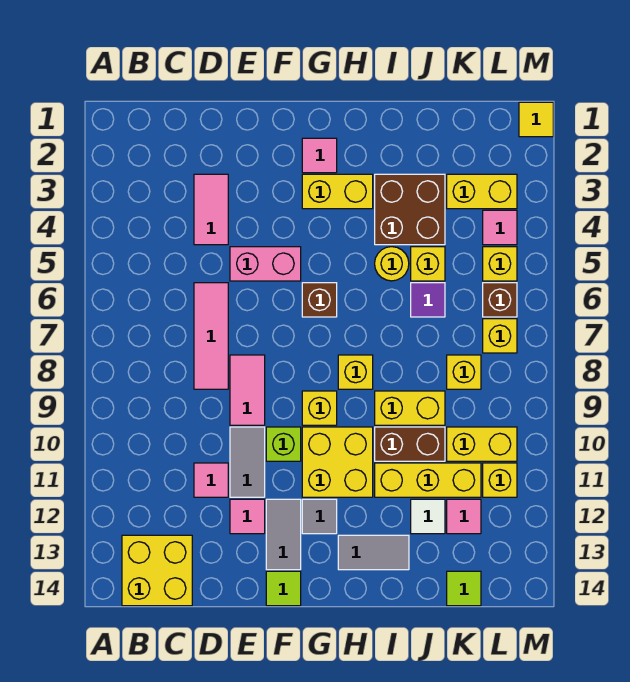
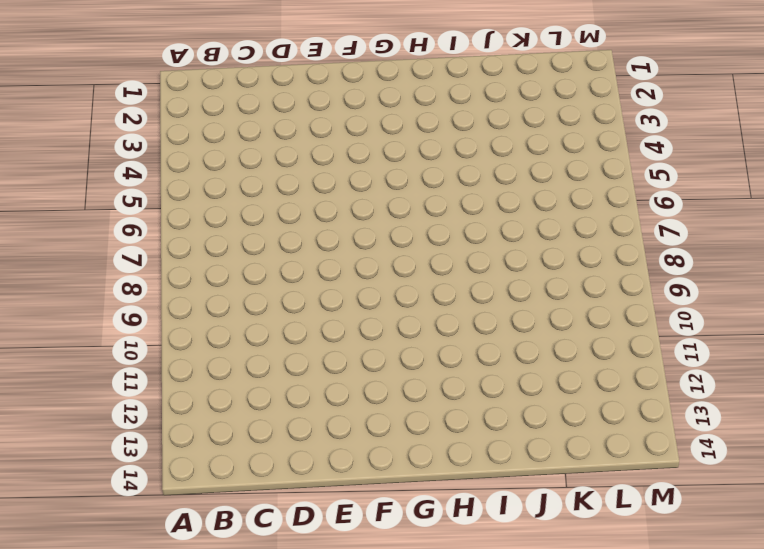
none -> yellow 2x2 brick [122,535,192,606]
none -> pink 1x2 tile [194,174,228,245]
none -> pink 1x3 tile [194,283,228,389]
none -> pink 1x1 tile [194,463,228,497]

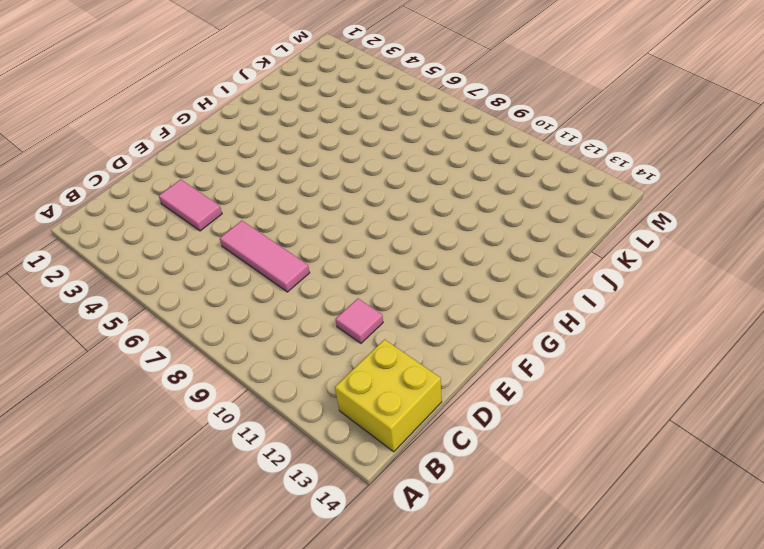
none -> pink 1x2 brick [230,247,301,281]
none -> pink 1x2 tile [230,355,265,425]
none -> grey 1x2 tile [230,427,265,497]
none -> pink 1x1 tile [230,499,265,534]

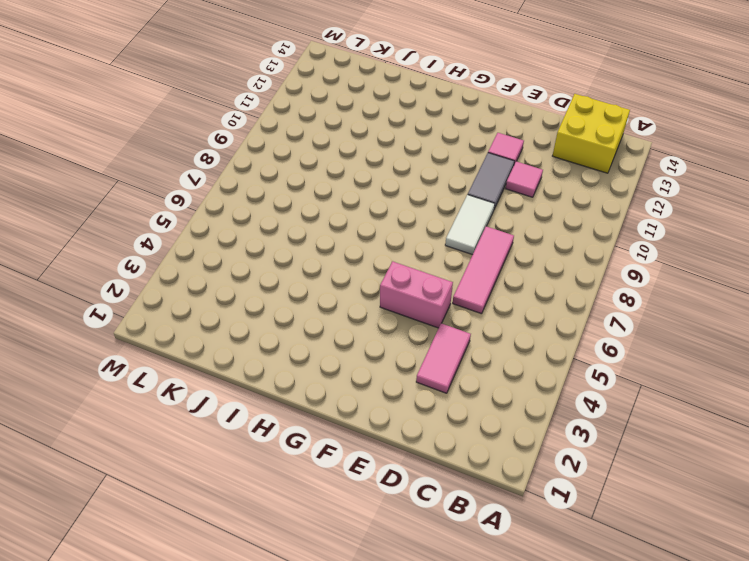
white 1x2 tile [445,195,495,255] -> pink 1x2 tile [230,355,265,425]
none -> lime 1x1 brick [266,427,301,461]
none -> grey 1x2 tile [266,499,301,570]
none -> lime 1x1 tile [266,571,301,606]
none -> pink 1x1 tile [302,138,337,173]

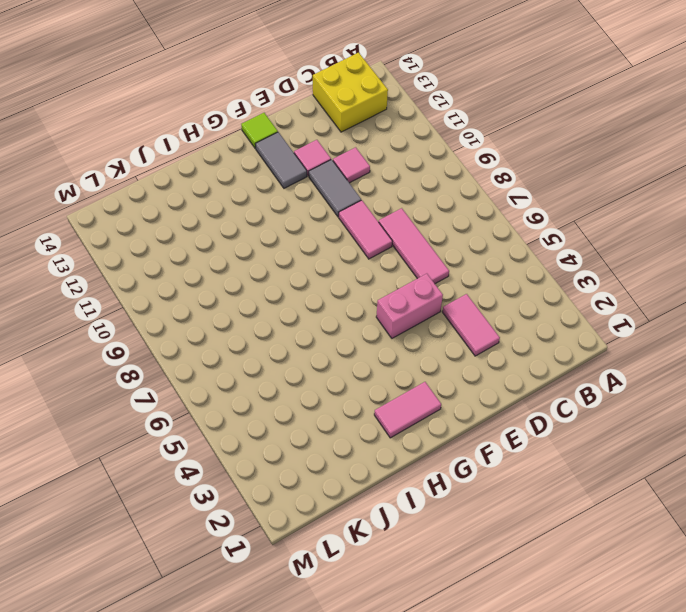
pink 1x2 tile [374,382,441,438] -> pink 1x1 tile [302,138,337,173]
none -> lime 1x1 brick [266,427,301,461]
none -> yellow 1x2 brick [302,174,373,209]
none -> brown 1x1 brick [302,283,337,317]
none -> yellow 1x1 brick [302,391,337,425]

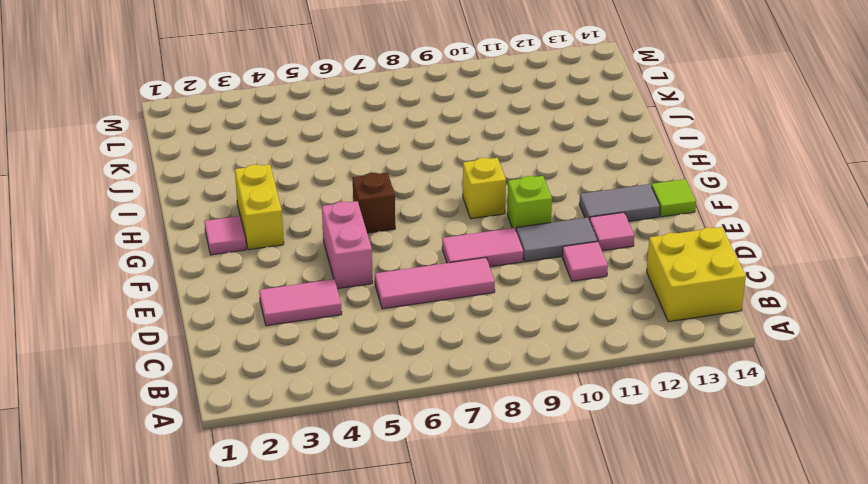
none -> yellow 2x2 brick [302,427,373,497]
none -> grey 1x1 tile [302,499,337,534]
none -> yellow 1x1 brick [338,355,373,389]
none -> grey 1x2 tile [338,535,409,570]

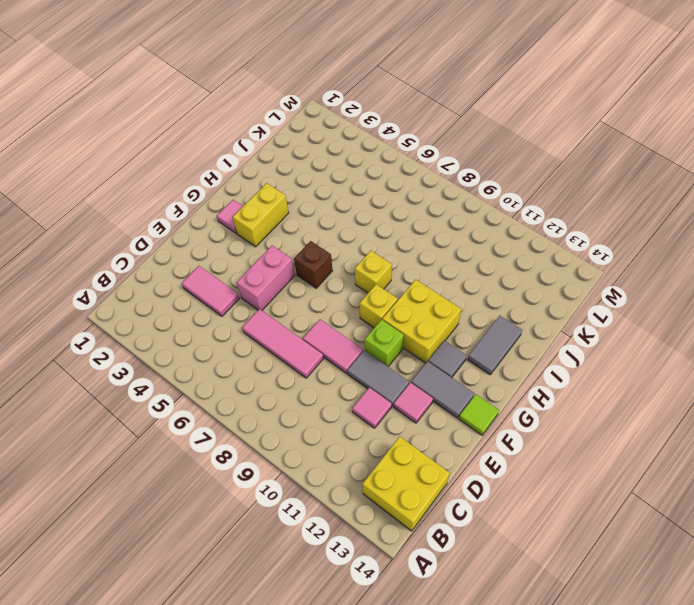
none -> brown 2x2 brick [375,174,445,245]
none -> yellow 1x1 round brick [375,247,409,281]
none -> yellow 1x2 brick [375,391,445,425]
none -> brown 1x2 brick [375,427,445,461]

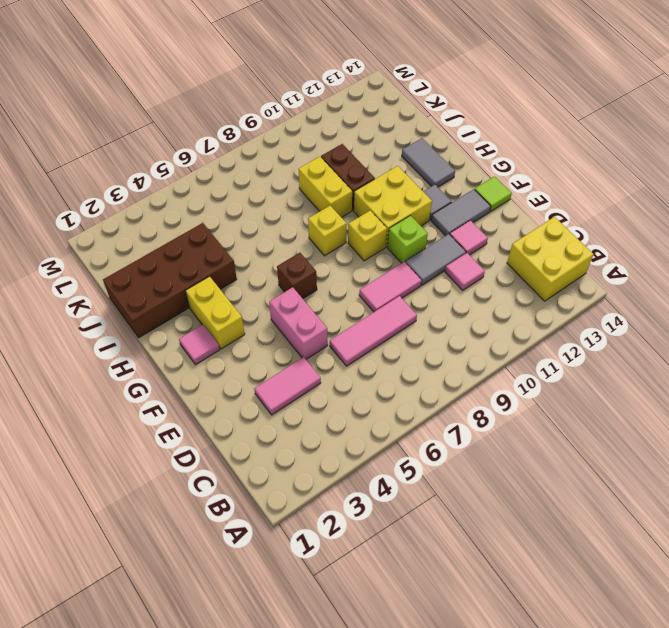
brown 2x4 brick [103,223,237,338] -> brown 2x2 brick [375,174,445,245]
none -> yellow 1x1 round brick [375,247,409,281]
none -> yellow 1x3 brick [375,463,481,497]
none -> yellow 1x1 brick [411,247,445,281]
none -> purple 1x1 tile [411,283,445,317]

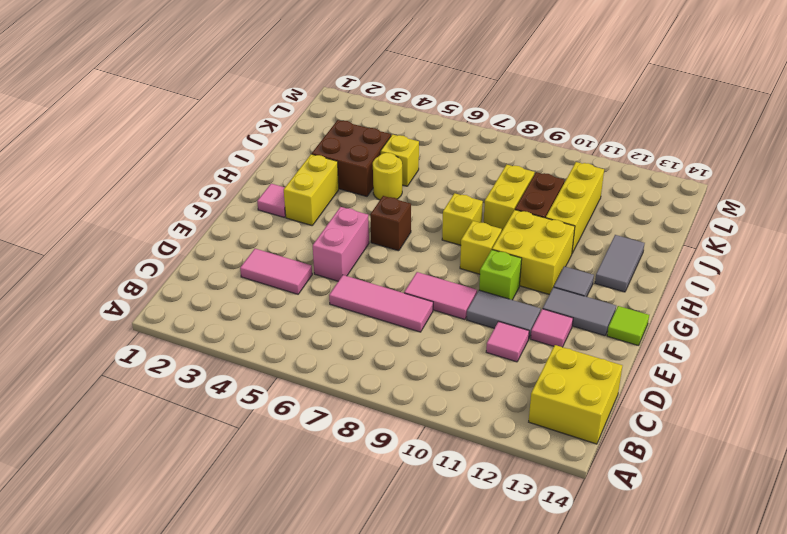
none -> purple 1x1 tile [411,283,445,317]
none -> white 1x1 tile [411,499,445,534]
none -> yellow 1x2 brick [447,174,517,209]
none -> yellow 1x1 brick [447,355,481,389]

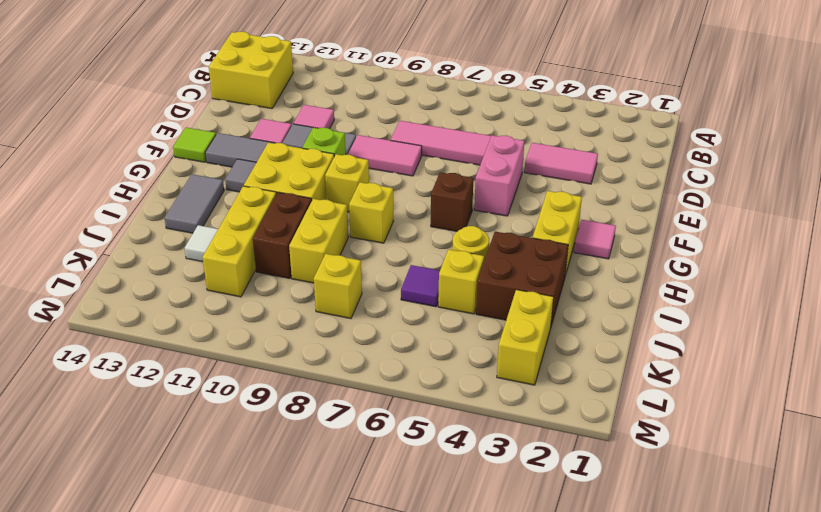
none -> yellow 1x2 brick [447,427,517,461]
none -> pink 1x1 tile [447,499,481,534]
none -> lime 1x1 tile [447,571,481,606]
none -> pink 1x1 tile [483,210,517,245]

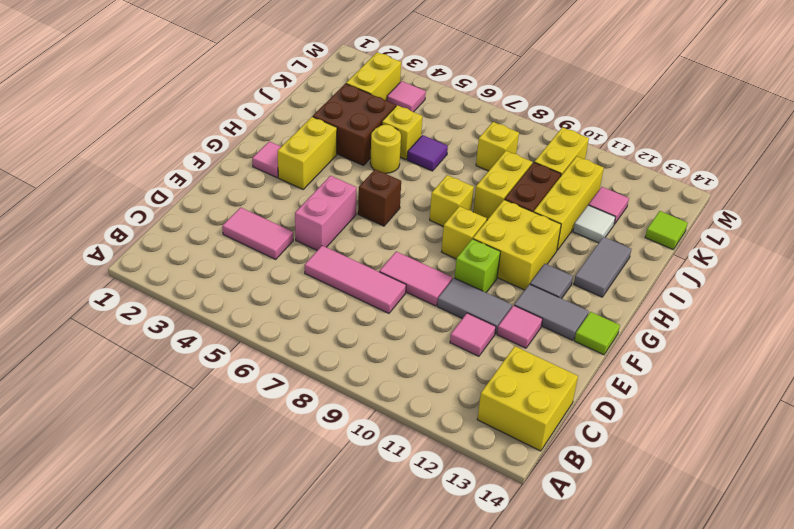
none -> yellow 1x1 brick [483,247,517,281]
none -> brown 1x1 brick [483,283,517,317]
none -> yellow 1x1 brick [483,319,517,353]
none -> yellow 1x1 brick [483,463,517,497]

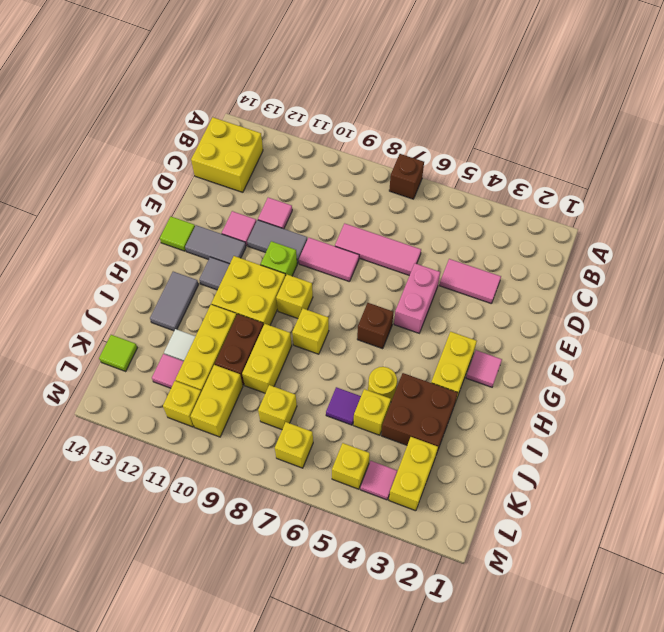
brown 1x1 brick [389,154,424,199] -> brown 1x1 brick moved to [483,283,517,317]
none -> yellow 1x1 tile [519,102,553,137]

